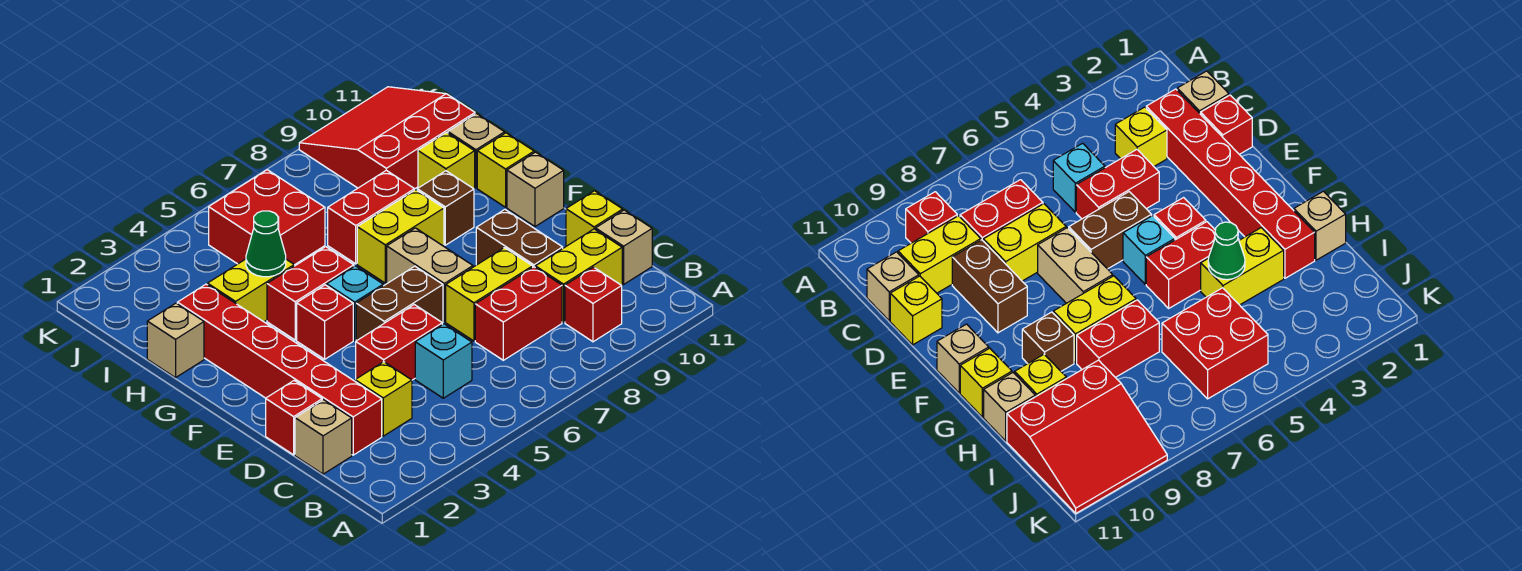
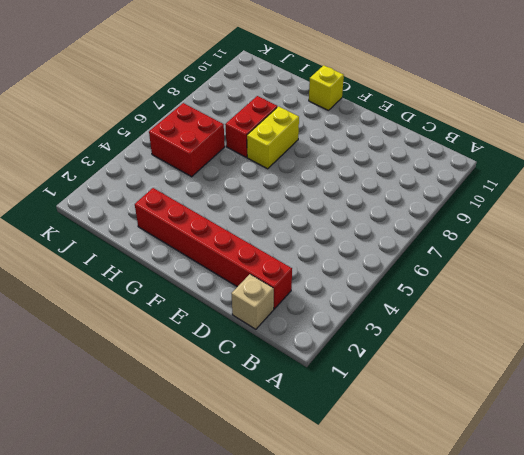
none -> red 1x1 brick [565,267,622,342]
none -> yellow 1x1 brick [355,362,412,436]
none -> cyan 1x1 brick [415,324,472,398]
none -> red 1x2 brick [475,267,562,360]

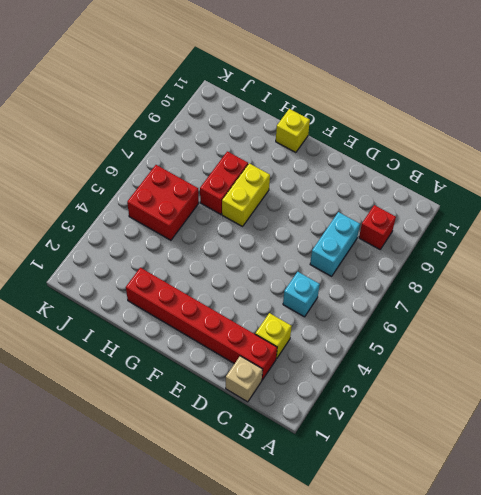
cyan 1x2 brick [310,212,360,276] -> red 1x2 brick [475,267,562,360]
none -> yellow 1x2 brick [535,229,622,322]
none -> tan 1x1 brick [596,210,652,284]
none -> red 1x1 brick [266,381,322,455]
none -> red 1x2 brick [356,305,442,380]

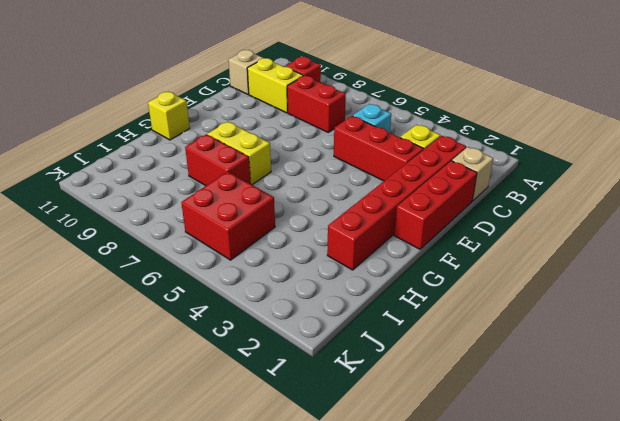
red 1x3 brick [394,161,477,249] -> red 1x1 brick [266,381,322,455]
red 1x3 brick [334,116,423,181] -> red 1x2 brick [356,305,442,380]
none -> yellow 1x2 brick [446,248,533,341]
none -> brown 1x2 brick [476,210,563,267]
none -> yellow 1x1 brick [566,191,623,246]
none -> brown 1x2 brick [356,266,443,341]

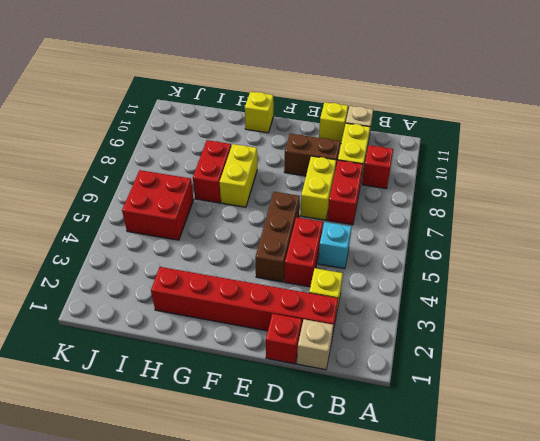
brown 1x3 brick [255,192,300,282] -> brown 1x2 brick [356,266,443,341]
none -> tan 1x2 brick [387,228,473,322]
none -> red 1x1 brick [297,285,353,359]
none -> cyan 1x1 brick [327,266,383,340]
none -> tan 1x1 brick [507,152,564,227]

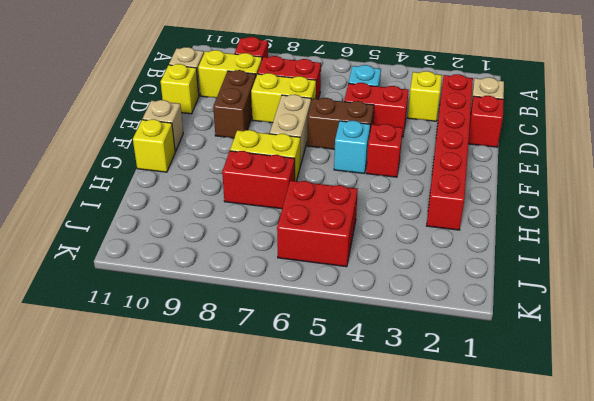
none -> red 1x2 brick [267,247,354,340]
none -> brown 1x1 brick [417,171,474,245]
none -> tan 1x1 brick [147,303,204,378]
none -> yellow 1x2 brick [208,259,294,322]

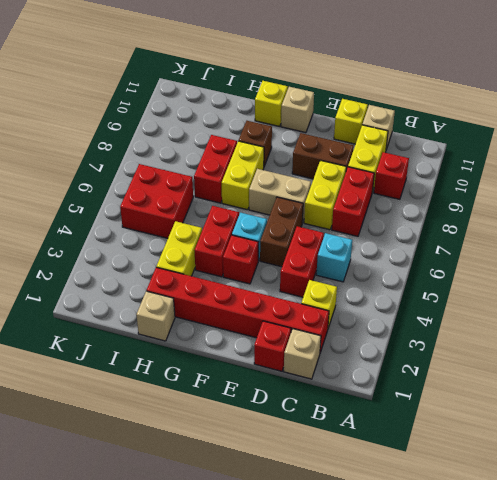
none -> yellow 1x1 brick [418,133,475,189]
none -> tan 1x1 brick [448,114,505,188]
none -> red 3x3 slope [299,87,475,189]
none -> green 1x1 cone [246,211,286,277]

